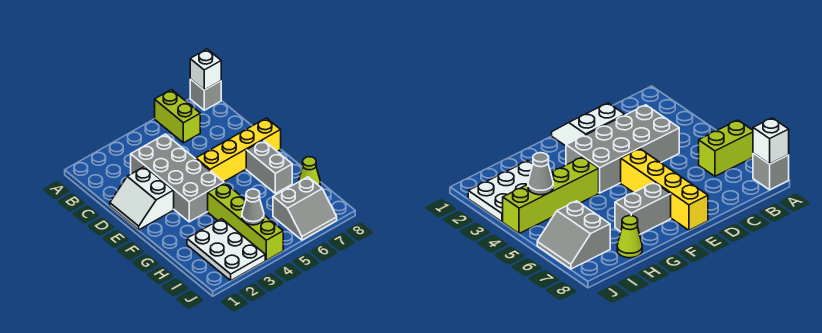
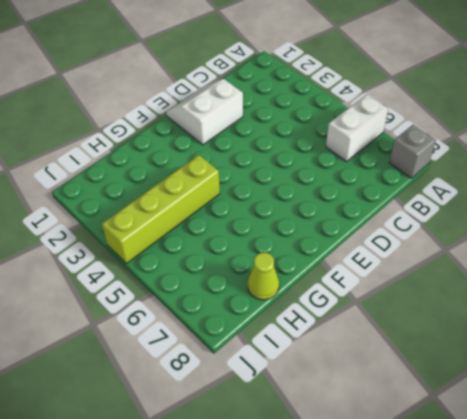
white 1x2 brick [326,95,388,162] -> lime 1x2 brick [155,90,200,143]
none -> grey 2x4 brick [131,134,224,222]
none -> yellow 1x4 brick [196,118,281,182]
none -> grey 1x2 brick [246,140,292,193]

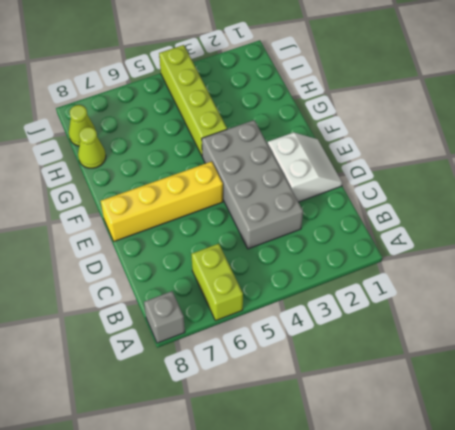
lime 1x1 cone [69,105,95,146] -> none
none -> grey 1x2 brick [246,140,292,193]
none -> white 2x3 plate [187,219,265,280]
none -> grey 2x2 slope [273,177,337,240]

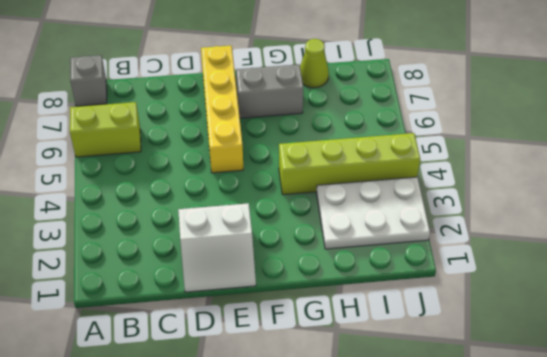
none -> grey 2x4 brick [131,134,224,222]
none -> grey 2x2 slope [273,177,337,240]
none -> white 1x1 brick [190,49,221,90]

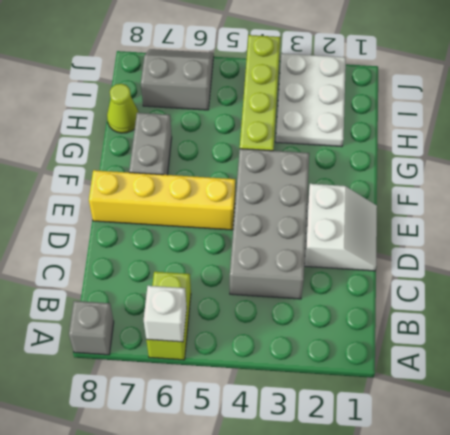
white 1x1 brick [144,286,187,342] -> white 1x1 brick moved to [190,49,221,90]
none -> grey 1x1 cone [242,189,264,225]

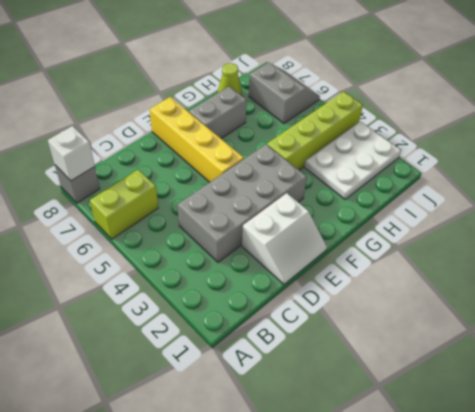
none -> grey 1x1 cone [242,189,264,225]

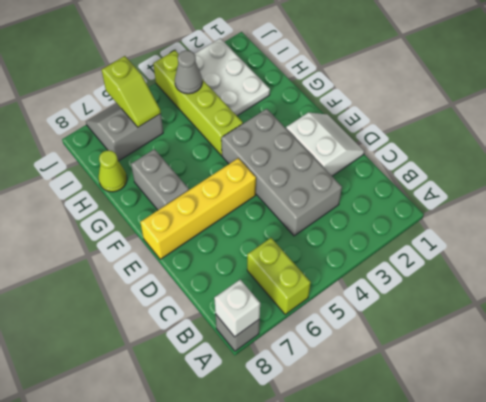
lime 1x2 slope [102,56,161,127] -> none

